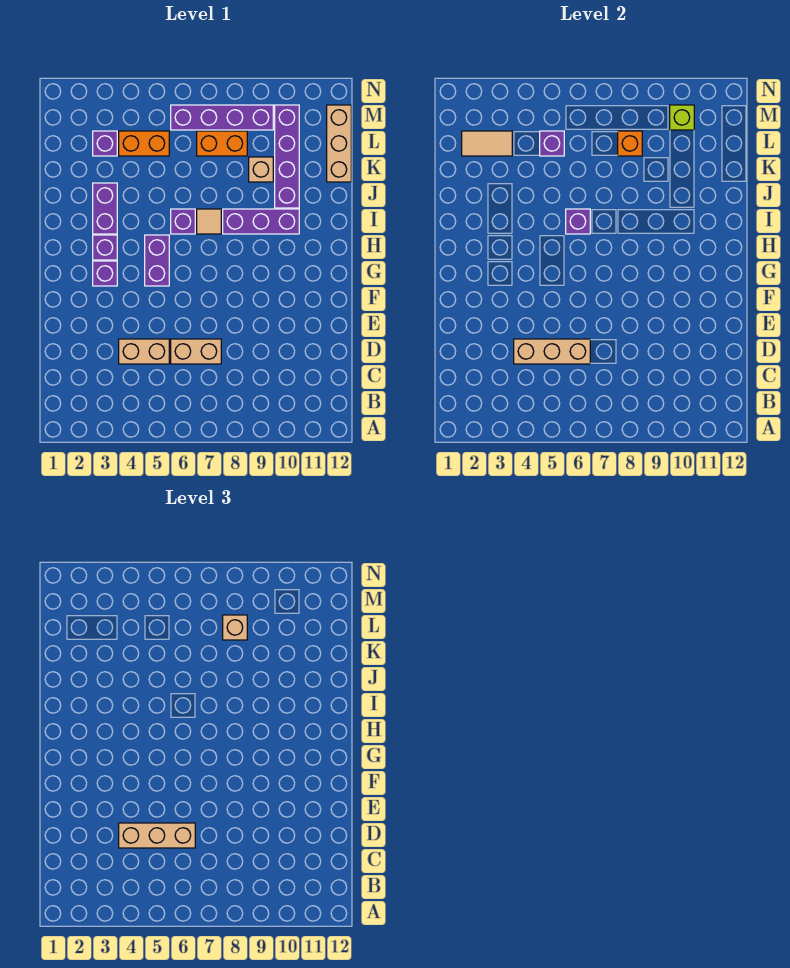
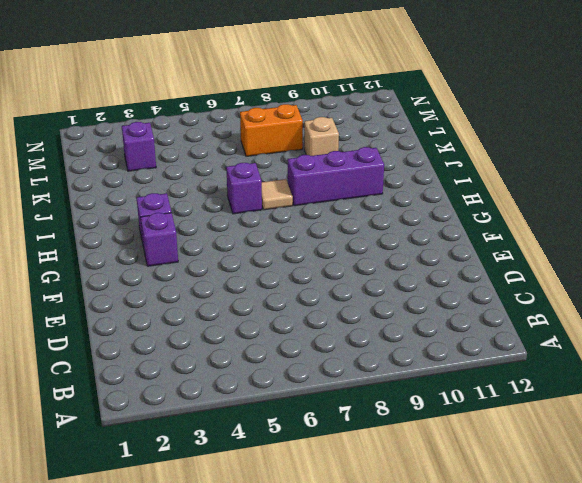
none -> tan 1x2 brick [119,339,169,364]
none -> tan 1x2 brick [171,339,221,364]
none -> purple 1x2 brick [145,235,169,286]

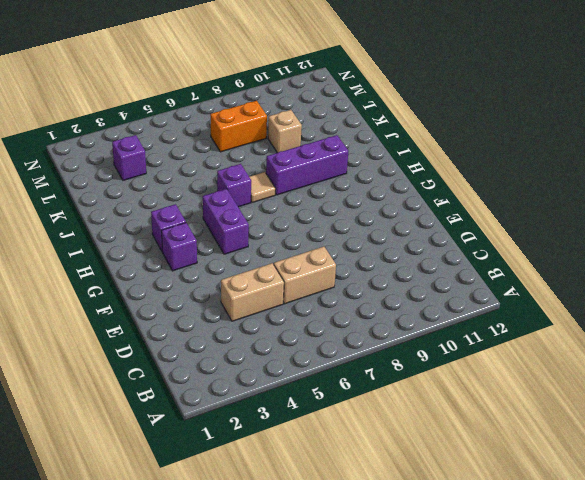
none -> purple 1x2 brick [93,183,117,234]
none -> purple 1x4 brick [275,105,299,208]
none -> tan 1x3 brick [327,105,351,182]

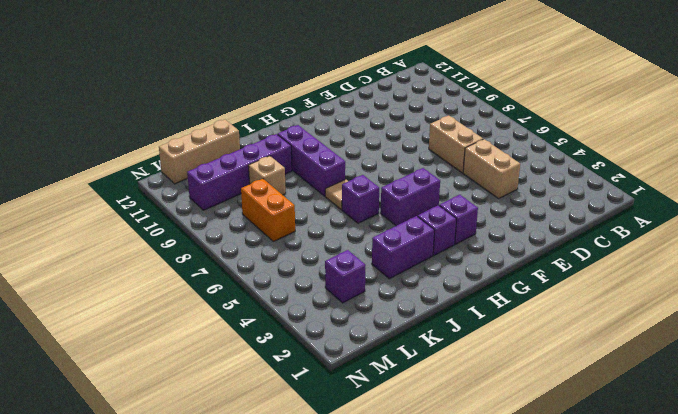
none -> orange 1x2 brick [119,131,169,156]
none -> purple 1x4 brick [171,105,273,130]
none -> tan 1x3 brick [514,339,590,364]

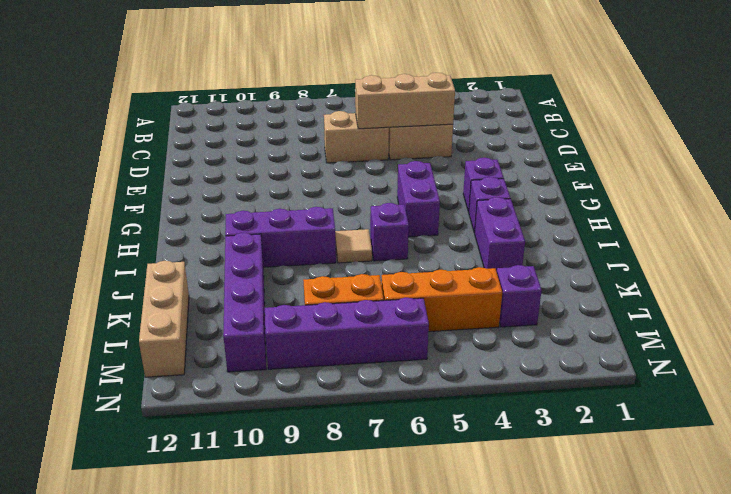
orange 1x3 brick [381,267,502,332] -> orange 1x2 brick [119,131,169,156]
none -> tan 1x1 brick [249,157,273,182]
none -> purple 1x1 brick [566,209,590,234]
none -> tan 1x2 tile [462,131,512,156]

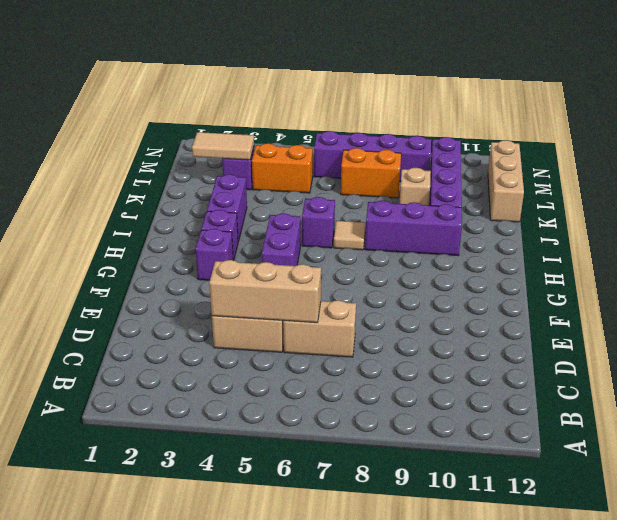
none -> purple 1x1 brick [566,209,590,234]
none -> purple 1x1 brick [540,131,564,156]
none -> orange 1x1 brick [618,131,642,156]

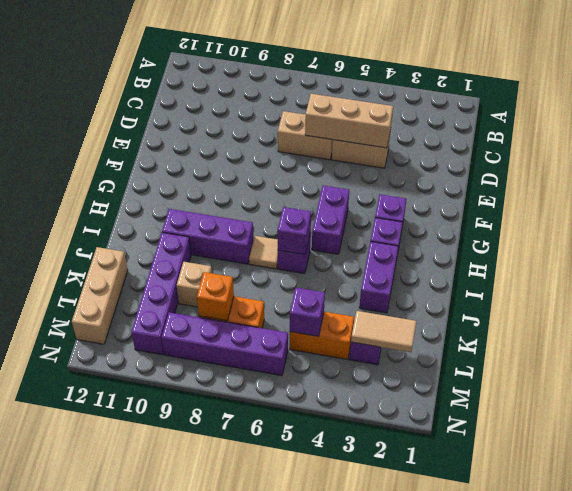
none -> lime 1x1 brick [670,105,694,130]
none -> tan 1x3 brick [119,823,195,848]
none -> tan 1x1 brick [223,615,247,640]

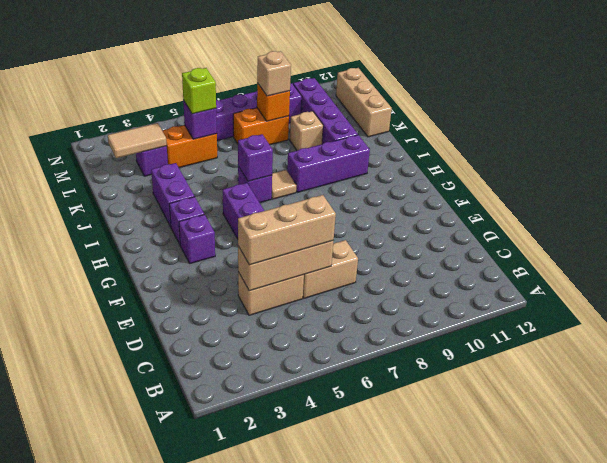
lime 1x1 brick [182,68,216,114] -> lime 1x1 brick moved to [670,105,694,130]

